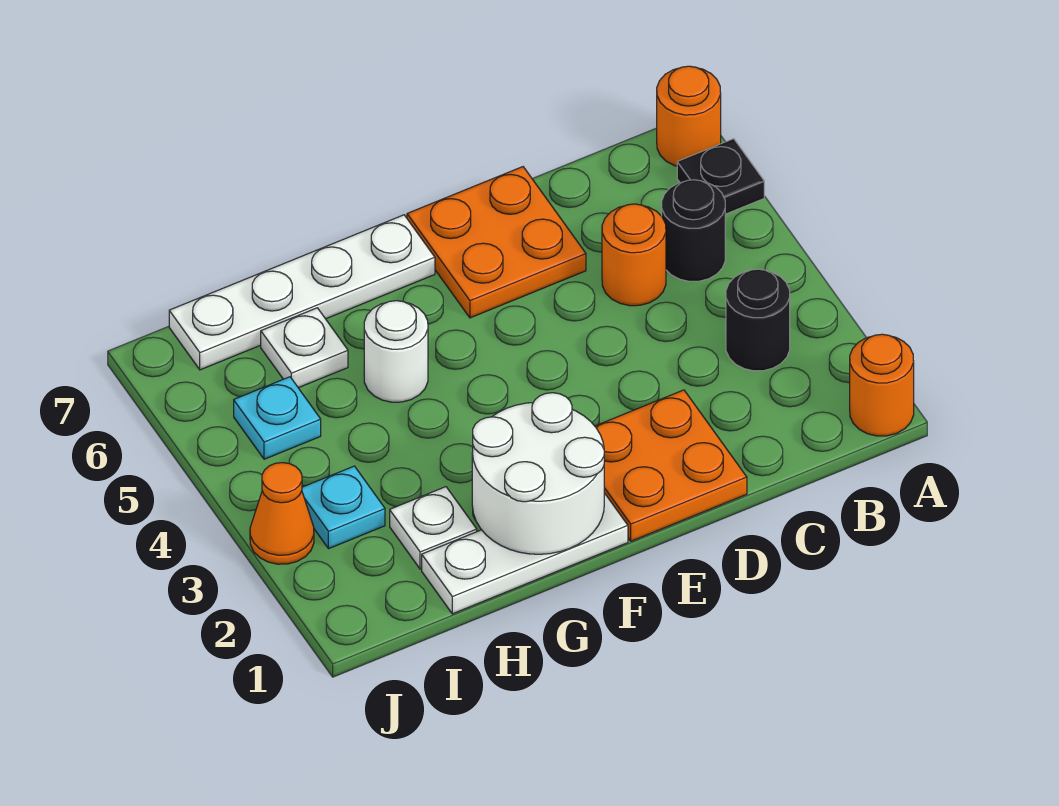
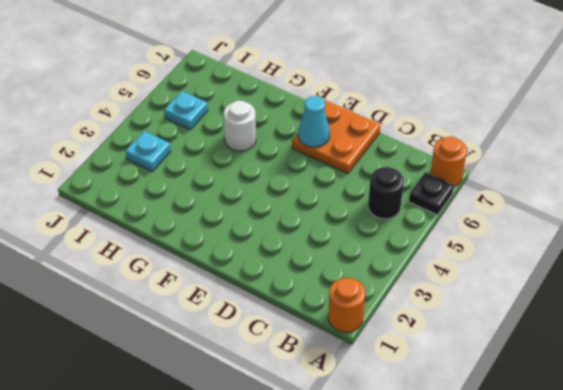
cyan 1x1 cone [298,96,330,147] -> none
none -> black 1x1 round brick [726,269,790,371]
none -> orange 1x1 round brick [602,204,666,306]
none -> orange 2x2 plate [595,390,747,541]

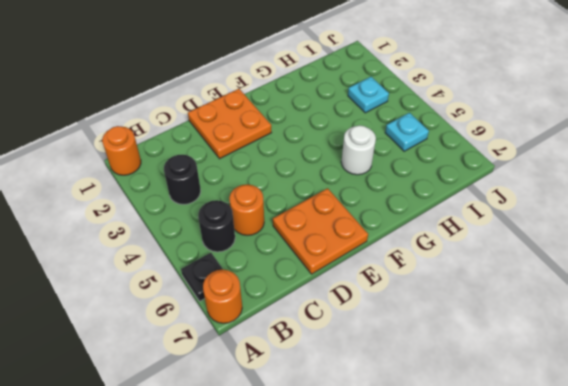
none -> white 1x3 plate [422,493,628,614]
none -> white 1x4 plate [169,215,435,370]
none -> white 1x1 plate [390,487,477,569]

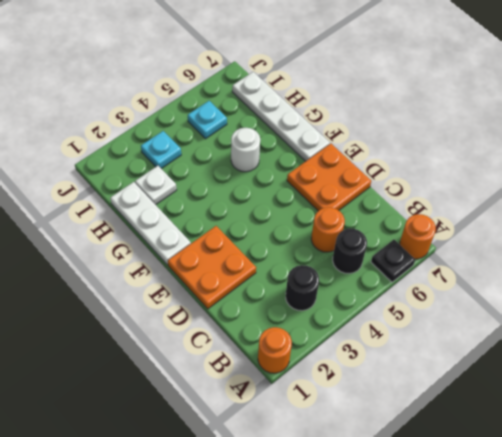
none -> white 1x1 plate [261,308,348,388]
none -> orange 1x1 cone [250,463,314,564]
none -> white 2x2 round brick [472,393,604,554]

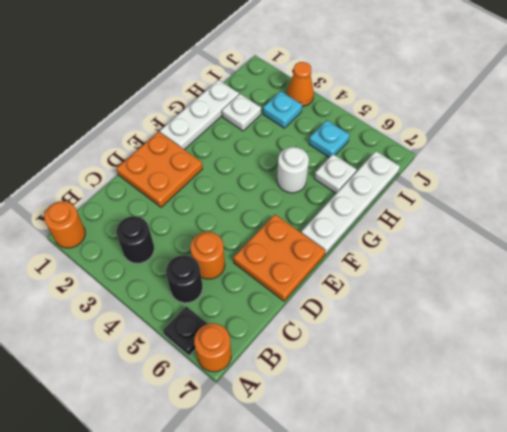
none -> white 2x2 round brick [472,393,604,554]

